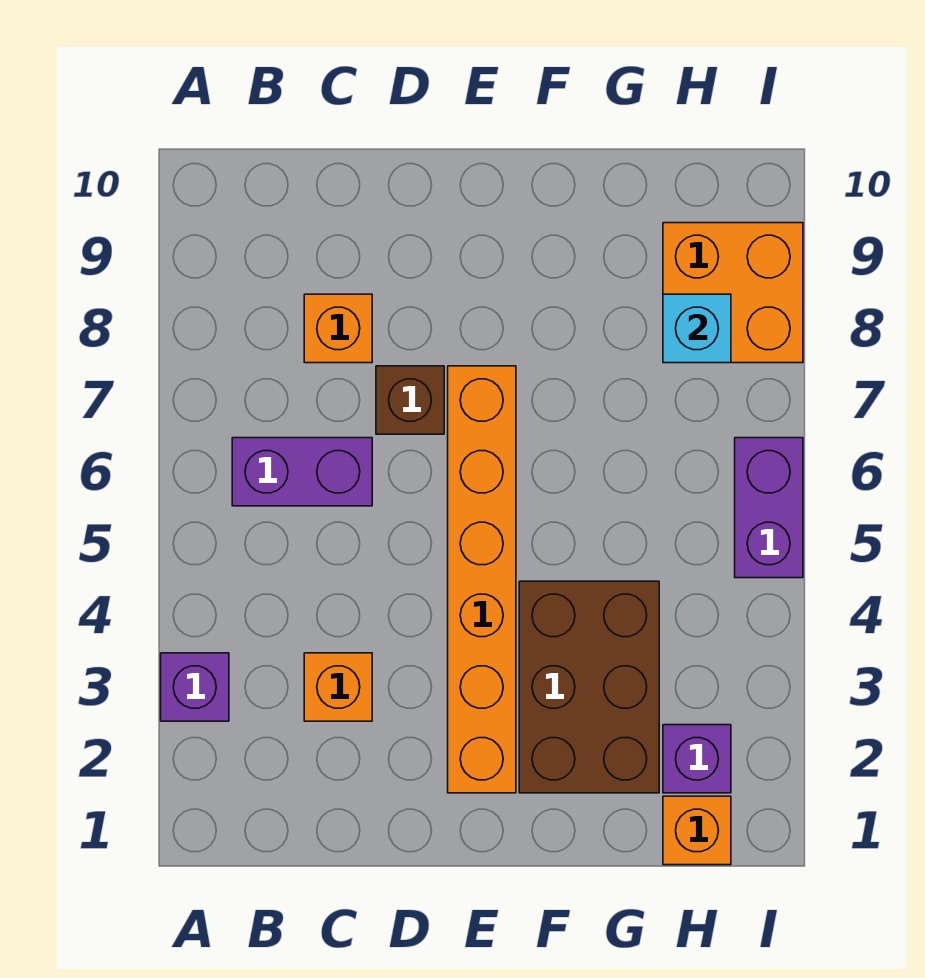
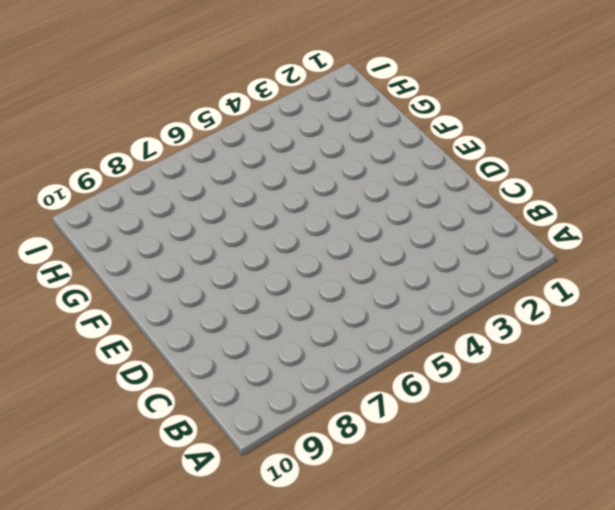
none -> purple 1x1 brick [161,653,229,721]
none -> purple 1x2 brick [232,438,372,506]
none -> orange 1x1 brick [304,653,372,721]

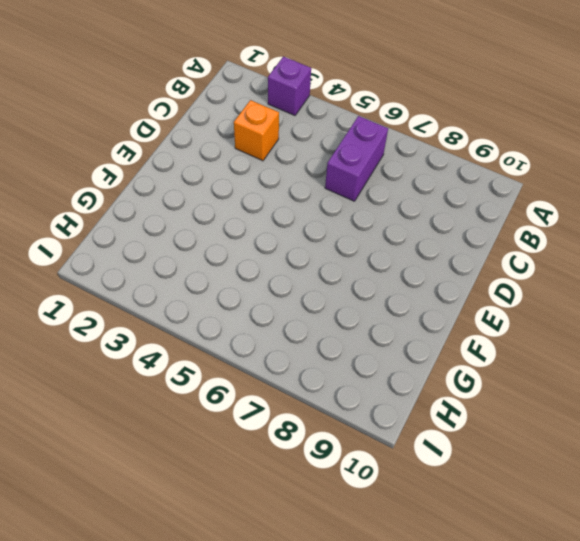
none -> orange 1x1 brick [304,294,372,363]
none -> brown 1x1 brick [376,366,444,434]
none -> orange 1x6 brick [448,366,516,793]

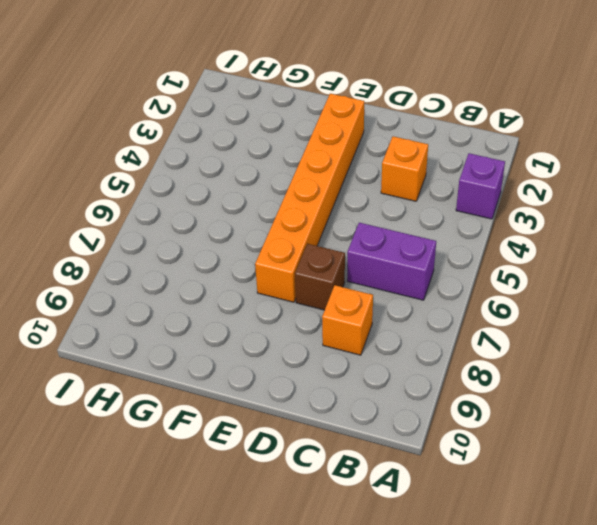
none -> brown 2x3 brick [519,581,659,793]
none -> orange 1x1 brick [663,796,731,865]
none -> purple 1x1 brick [663,725,731,793]

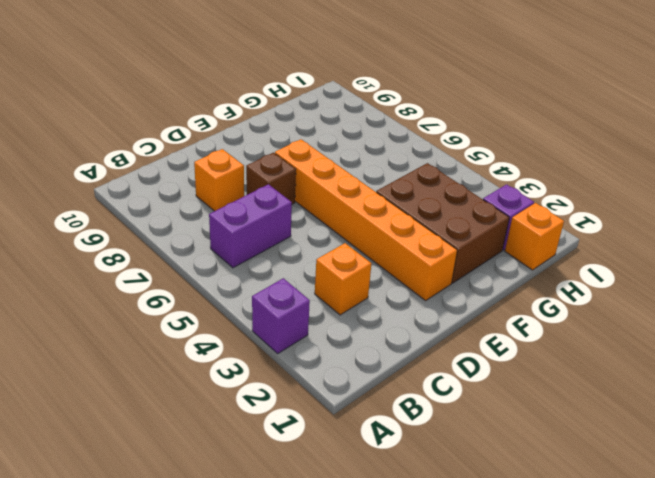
none -> orange 2x2 brick [663,223,803,363]
none -> purple 1x2 brick [735,438,803,578]
none -> cyan 1x1 brick [663,294,731,363]

